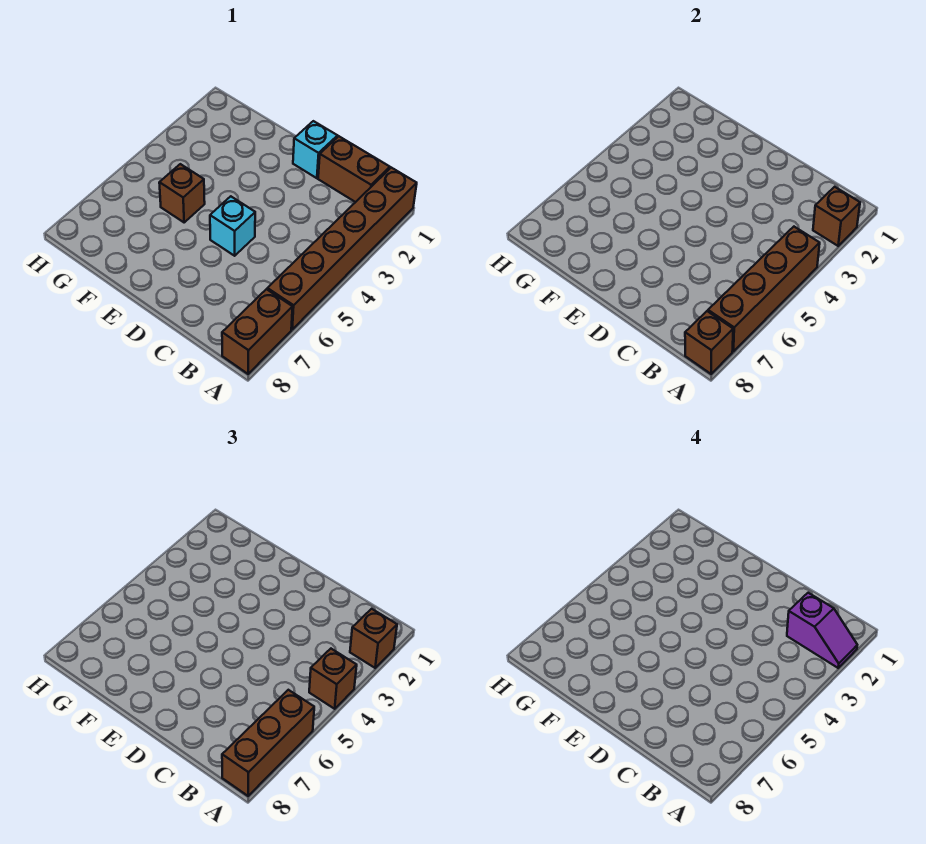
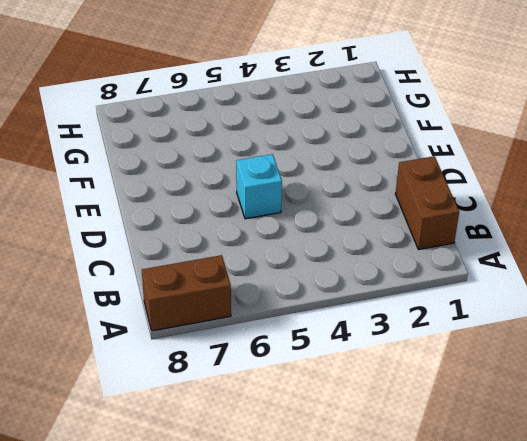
none -> brown 1x6 brick [267,168,417,329]
none -> cyan 1x1 brick [293,121,337,178]
none -> brown 1x1 brick [159,164,205,222]

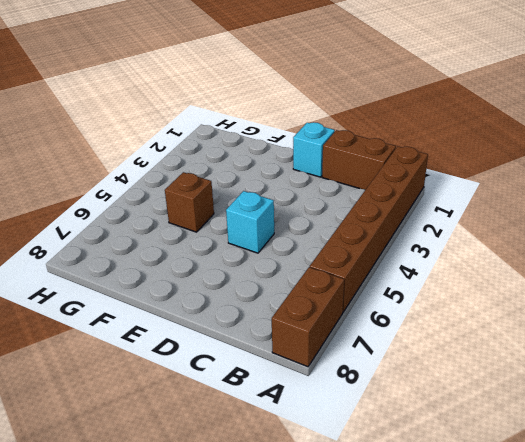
none -> brown 1x1 brick [813,187,860,246]
none -> brown 1x4 brick [708,227,820,352]
none -> brown 1x1 brick [685,311,733,374]

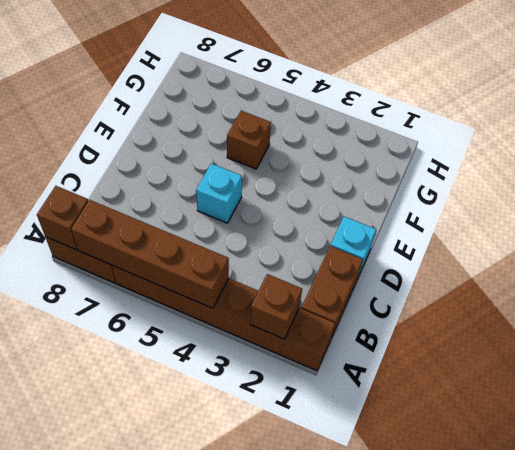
none -> brown 1x1 brick [350,609,397,668]
none -> brown 1x1 brick [309,649,357,709]
none -> brown 1x3 brick [222,690,314,796]

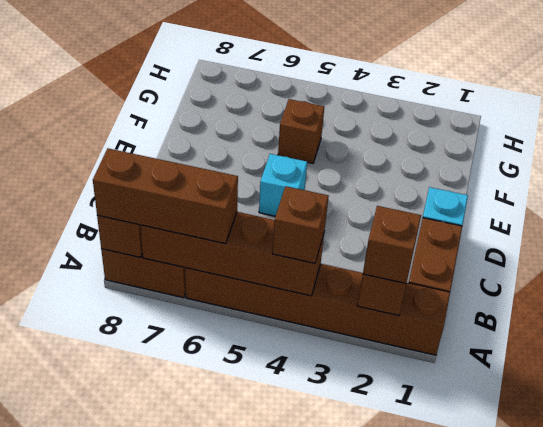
none -> purple 1x2 slope [787,593,857,668]

